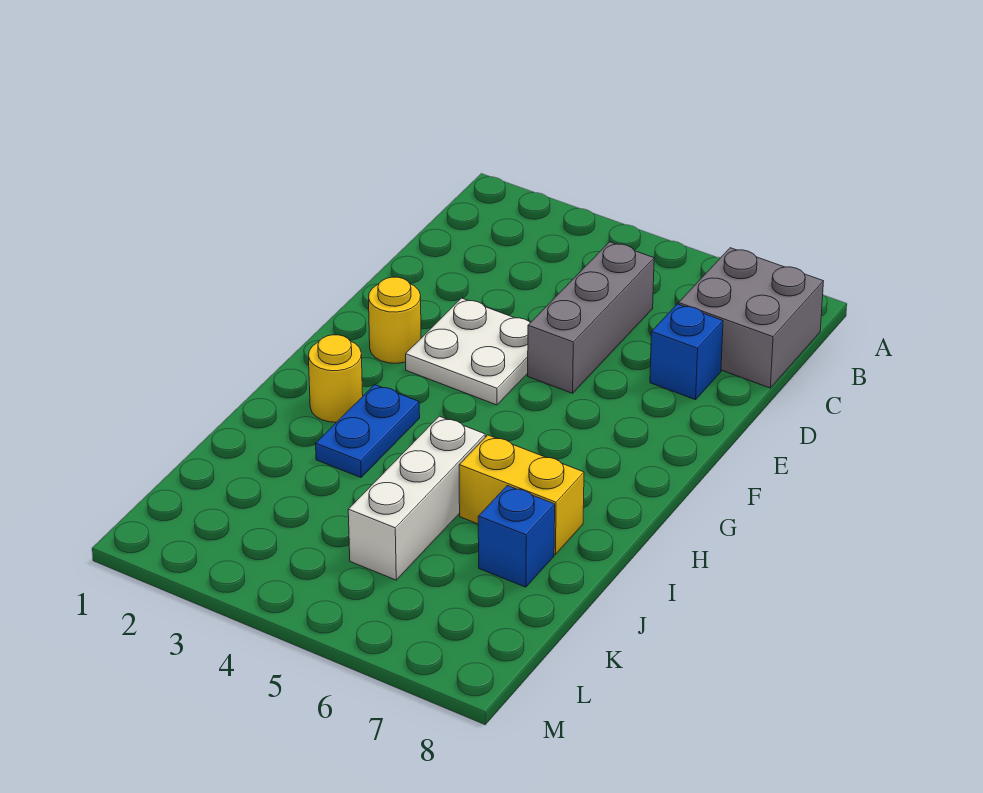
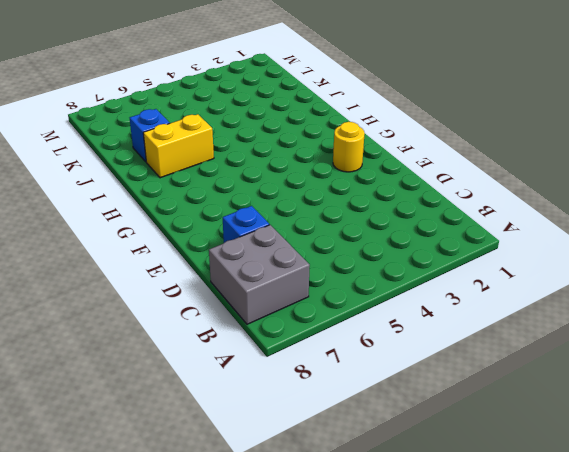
none -> grey 1x3 brick [528,242,654,393]
none -> white 2x2 plate [406,298,530,405]

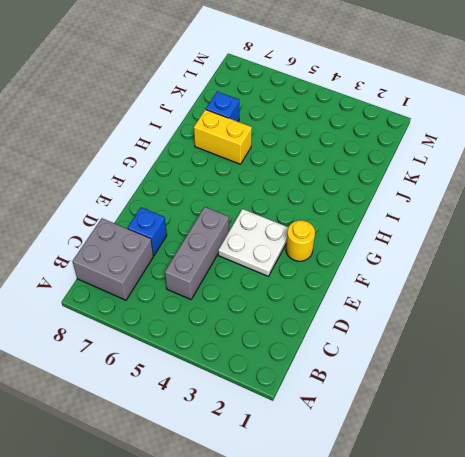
none -> yellow 1x1 round brick [308,335,363,422]
none -> blue 1x2 plate [316,385,420,478]

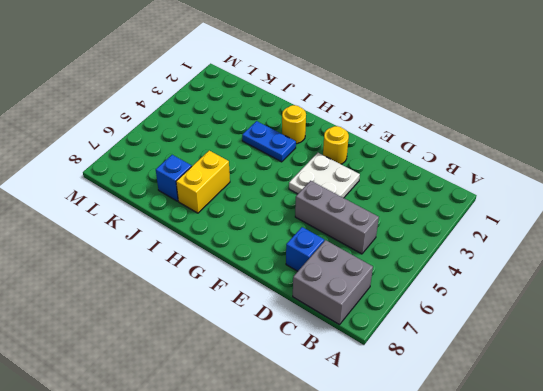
none -> white 1x3 brick [348,416,485,580]

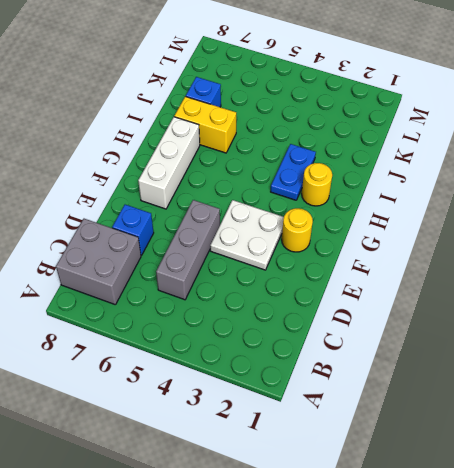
white 1x3 brick [138,117,200,209] -> white 1x3 brick moved to [348,416,485,580]

